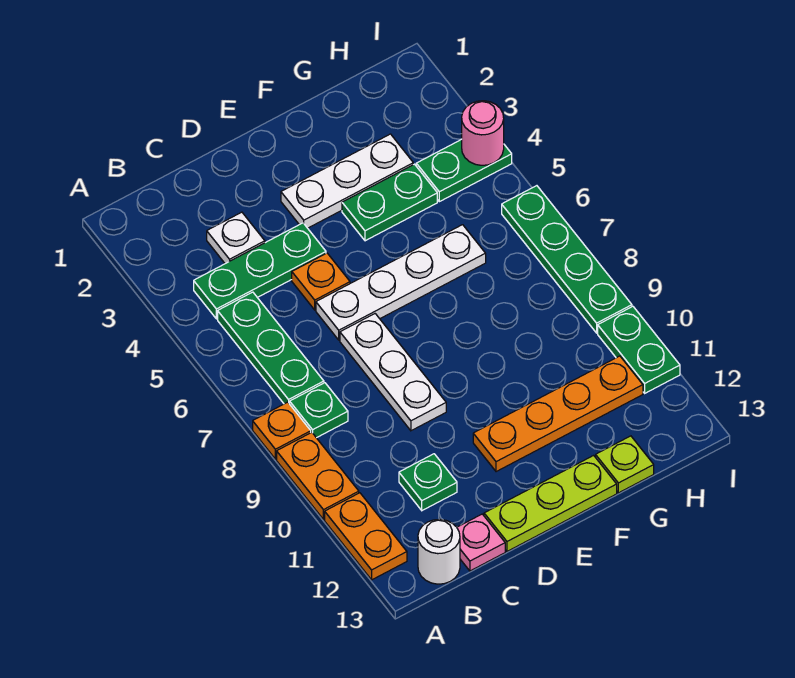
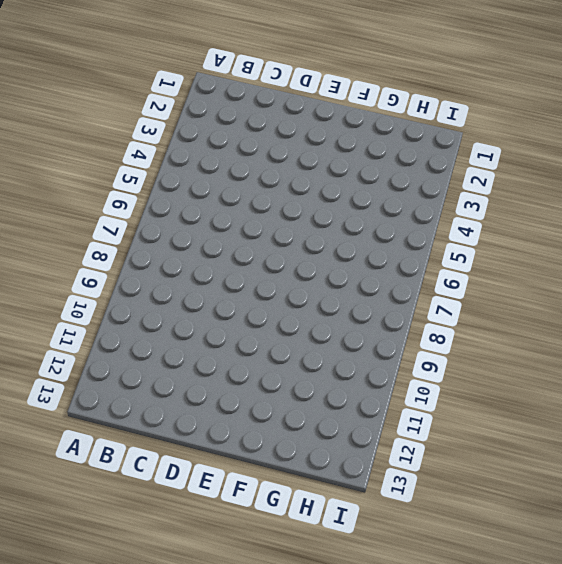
none -> orange 1x1 plate [253,402,311,459]
none -> orange 1x2 plate [277,432,359,520]
none -> orange 1x2 plate [325,493,407,580]

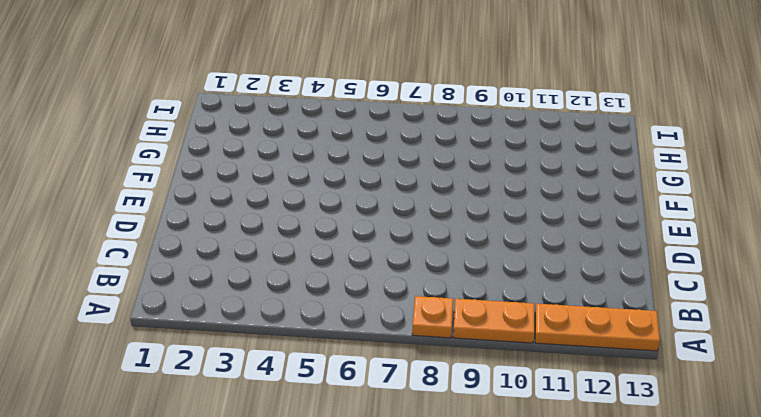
orange 1x3 plate [535,304,660,351] -> orange 1x2 plate [325,493,407,580]
none -> green 1x3 plate [194,223,326,319]
none -> green 1x3 plate [218,292,324,404]
none -> green 1x1 plate [290,383,348,438]

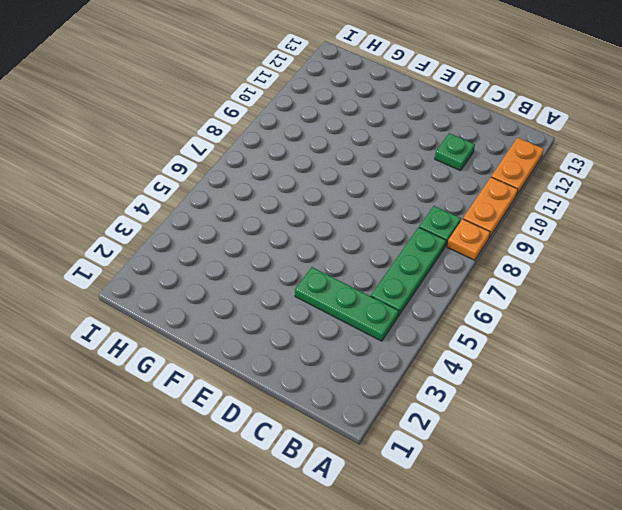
none -> white 1x1 round brick [418,519,460,584]
none -> white 1x1 plate [207,212,265,264]
none -> pink 1x1 plate [457,514,505,571]

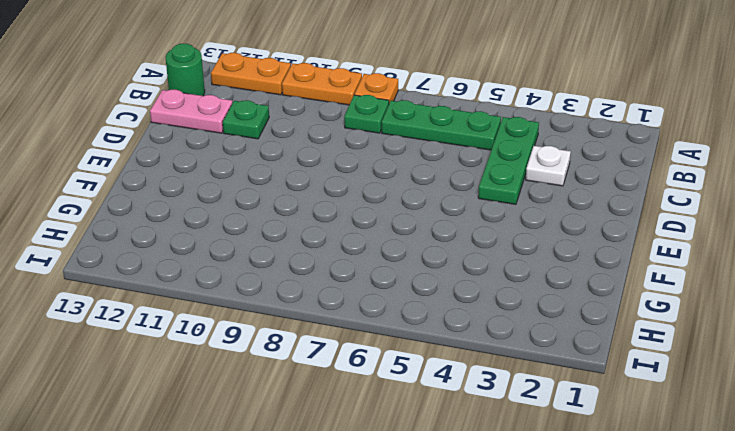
green 1x1 round brick [165,44,205,96] -> white 1x1 round brick [418,519,460,584]
pink 1x2 plate [150,90,232,133] -> pink 1x1 plate [457,514,505,571]
none -> orange 1x1 plate [292,253,350,310]
none -> white 1x4 plate [316,225,486,340]
none -> white 1x3 plate [340,314,446,431]

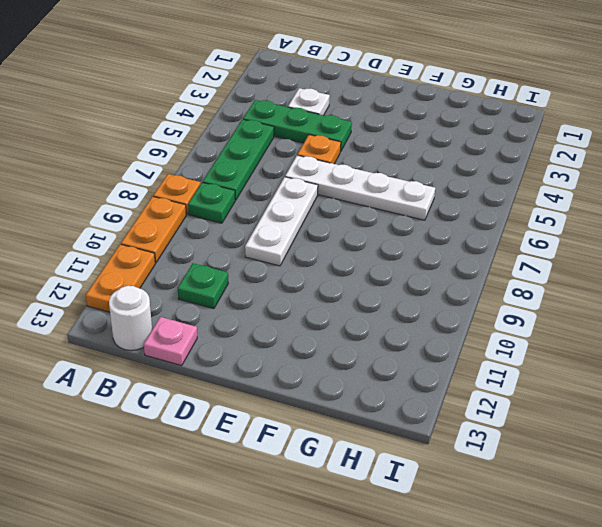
none -> lime 1x3 plate [484,455,617,551]
none -> white 1x3 plate [281,134,413,228]
none -> orange 1x4 plate [473,356,643,472]

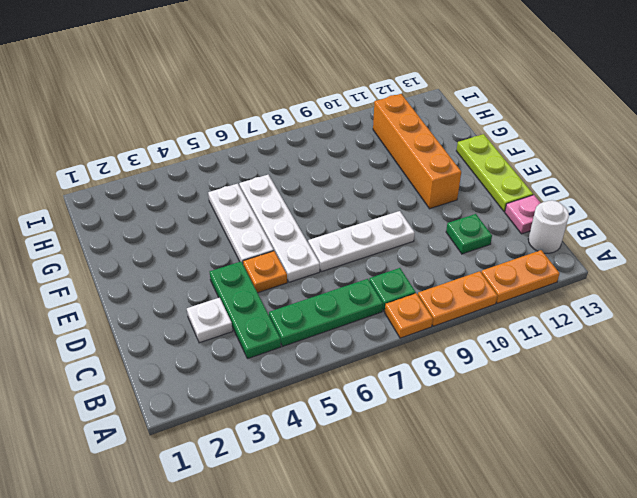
white 1x3 plate [208,184,274,263] -> white 1x3 plate moved to [281,134,413,228]
orange 1x4 brick [373,94,461,209] -> orange 1x4 plate [473,356,643,472]
none -> green 1x2 plate [342,164,437,241]
none -> lime 1x1 plate [596,436,654,493]
none -> green 1x2 plate [416,139,512,202]

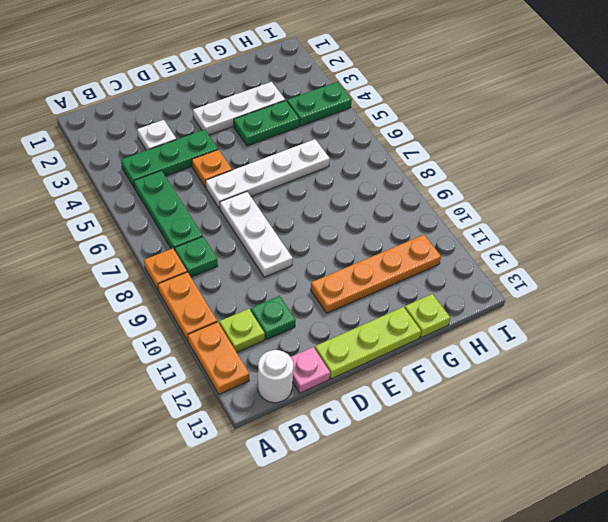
lime 1x1 plate [219,309,265,352] -> none
none -> green 1x4 plate [502,186,632,333]
none -> green 1x2 plate [598,306,680,393]
none -> pink 1x1 round brick [462,101,504,165]

